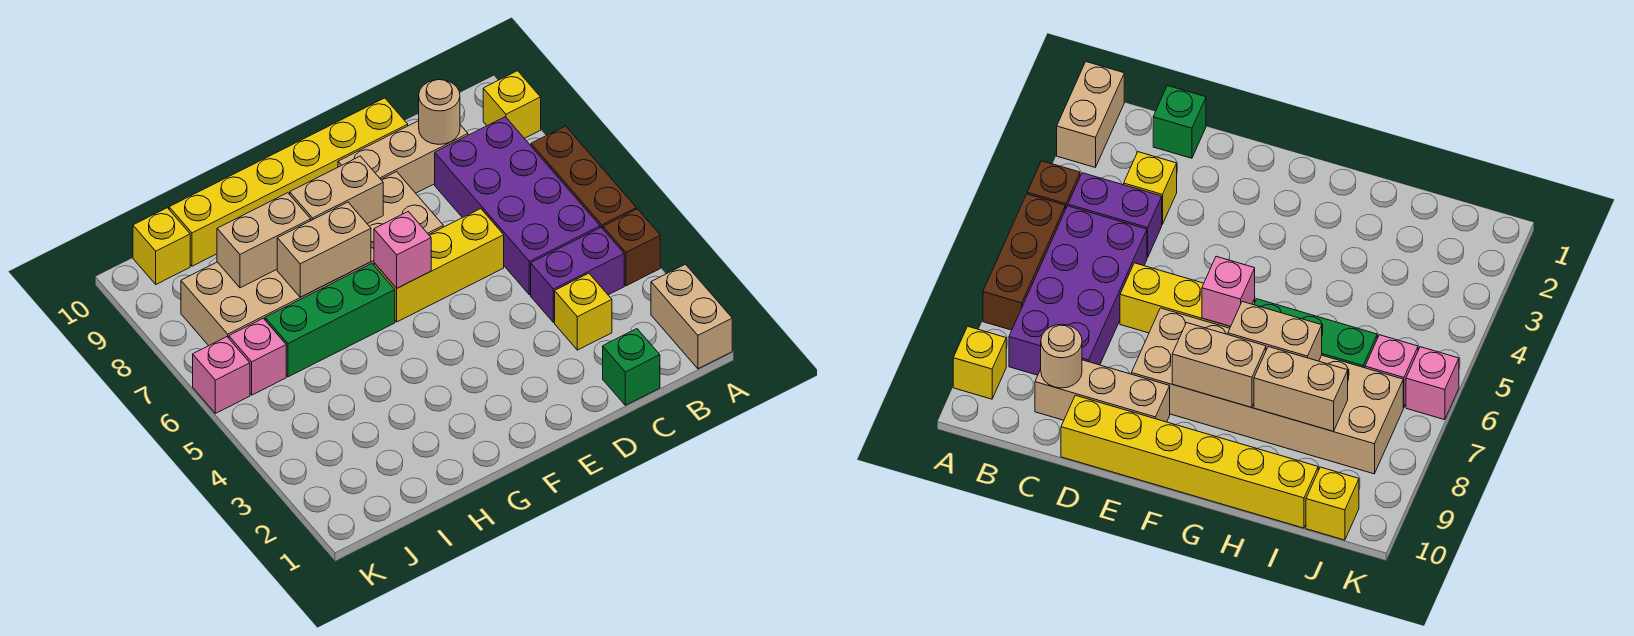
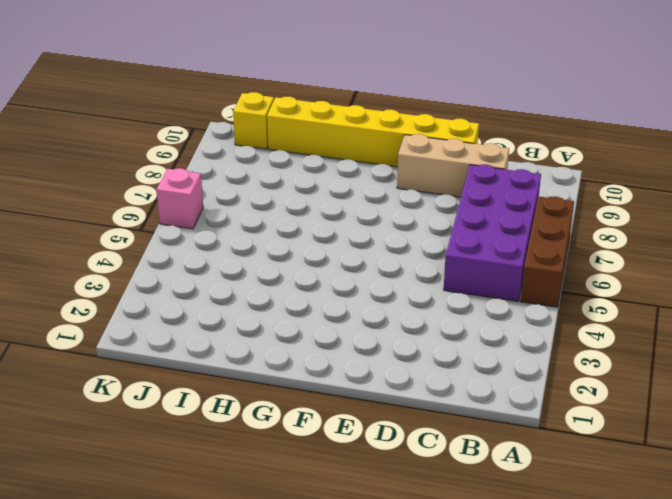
none -> tan 1x2 brick [651,264,732,369]
none -> brown 1x1 brick [603,209,660,286]
none -> yellow 1x1 brick [483,71,541,138]

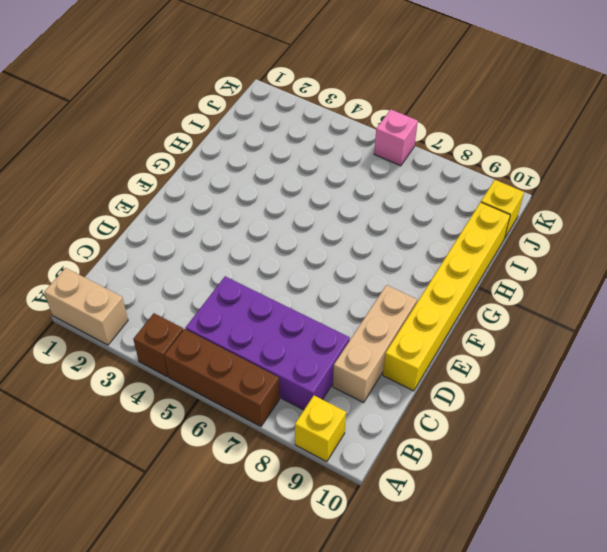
none -> purple 1x2 brick [531,227,624,322]
none -> green 1x1 brick [603,329,660,405]
none -> yellow 1x1 brick [555,273,612,350]

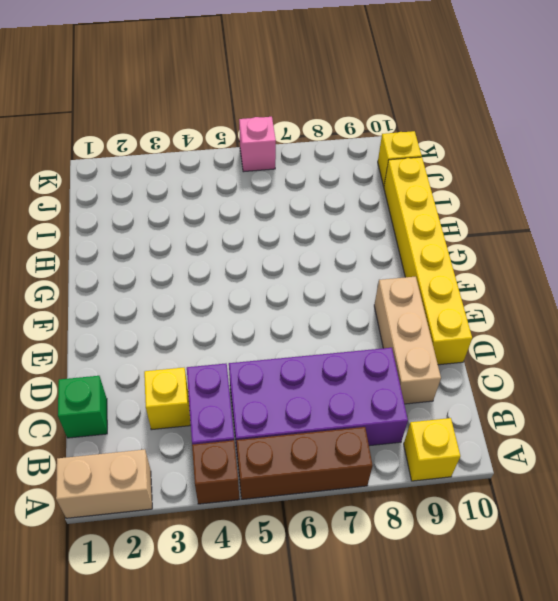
none -> yellow 1x3 brick [374,209,504,322]
none -> tan 2x6 brick [181,172,443,346]
none -> green 1x3 brick [265,264,395,377]

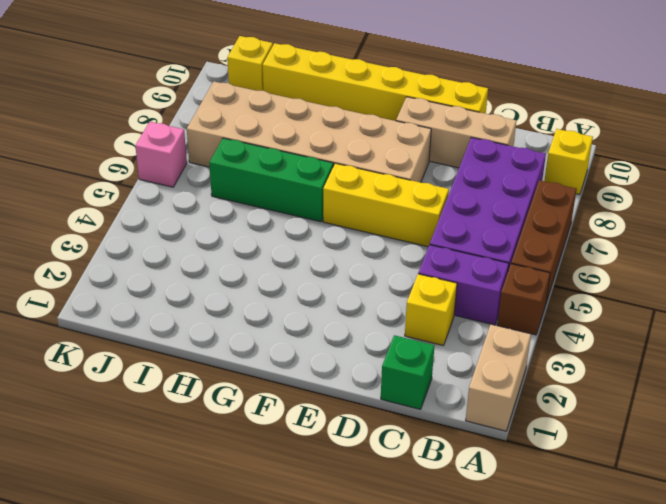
none -> pink 1x1 brick [229,318,286,395]
none -> tan 1x1 round brick [419,80,460,144]
none -> pink 1x1 brick [374,212,431,288]

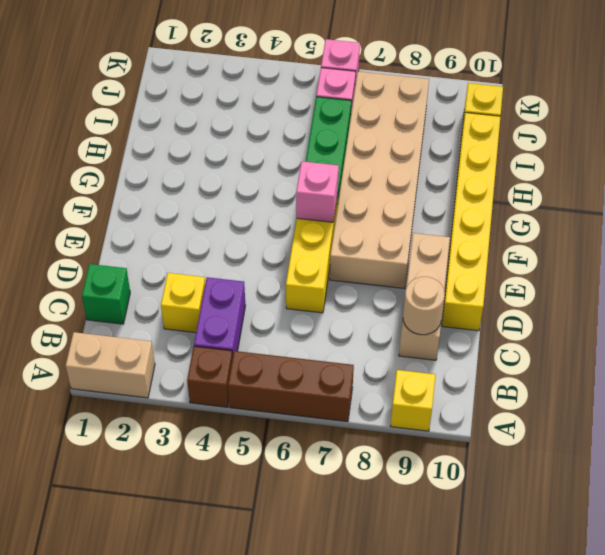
none -> purple 2x4 brick [435,117,600,295]
none -> tan 1x2 brick [290,156,383,224]
none -> tan 1x2 brick [277,202,371,297]

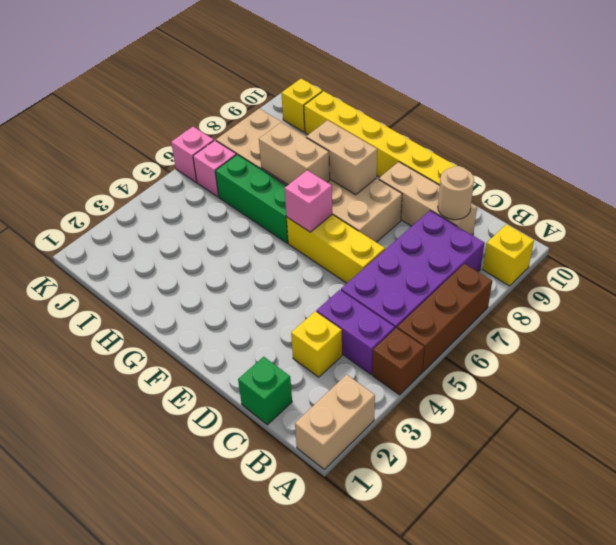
none -> tan 1x2 brick [217,193,311,288]

